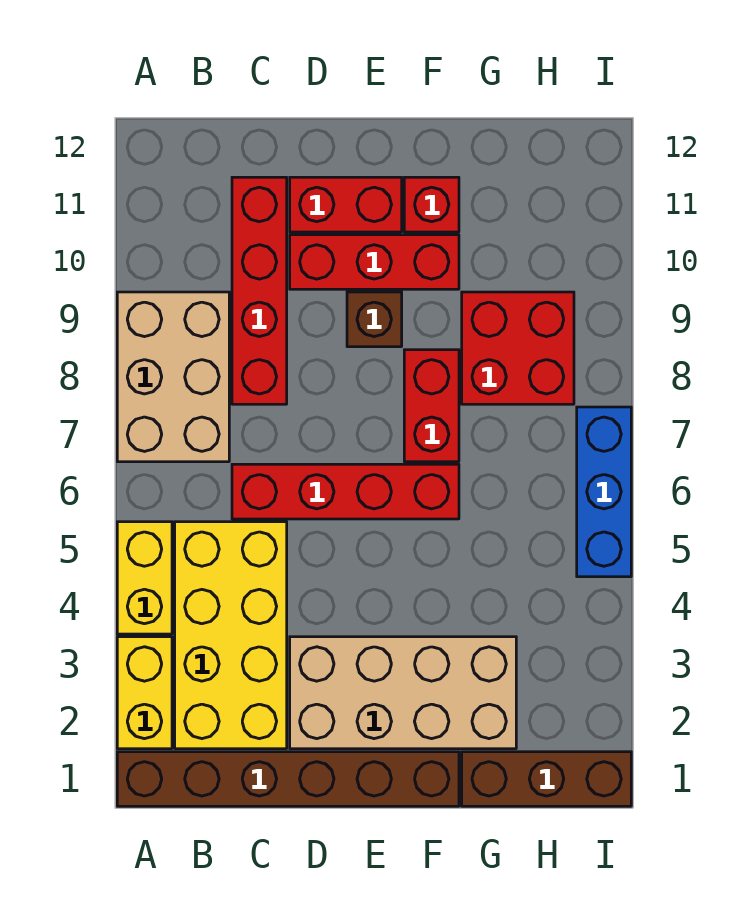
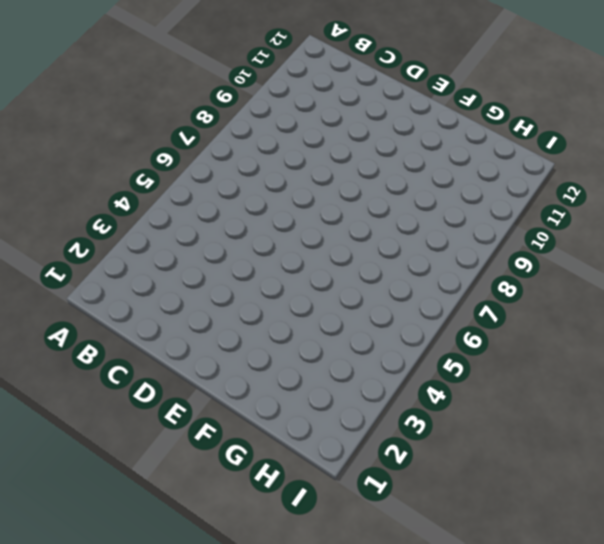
none -> brown 1x6 brick [117,752,459,806]
none -> yellow 1x2 brick [117,637,172,749]
none -> yellow 1x2 brick [117,522,172,634]

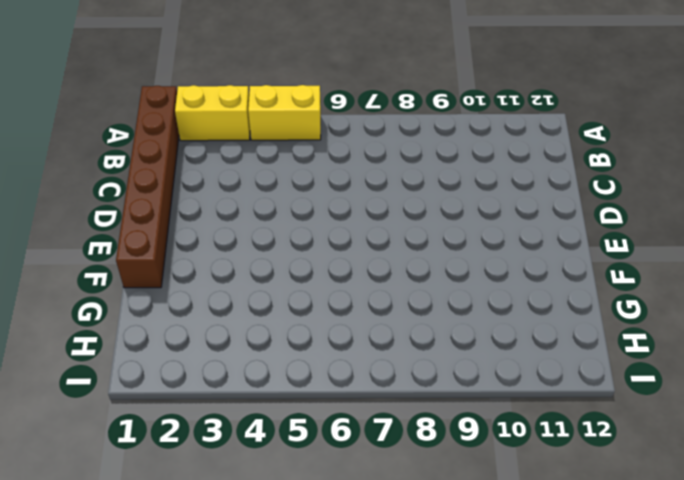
none -> tan 2x3 brick [117,292,229,462]
none -> yellow 2x4 brick [175,522,287,749]
none -> red 1x4 brick [232,464,459,519]

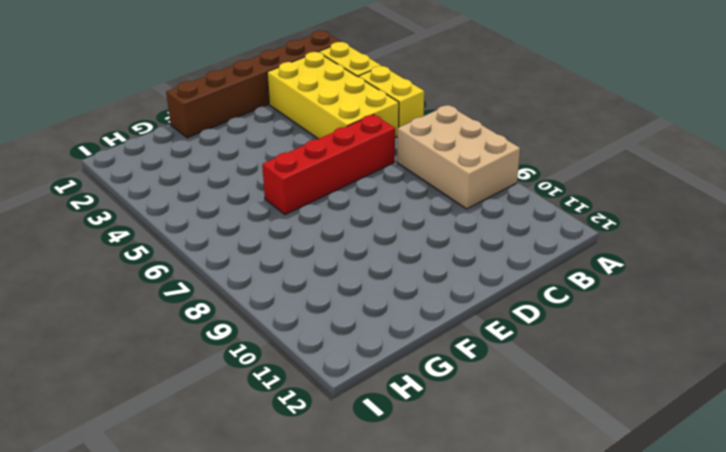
none -> red 1x4 brick [232,177,287,404]
none -> tan 2x4 brick [290,637,516,749]
none -> red 1x3 brick [290,235,459,289]

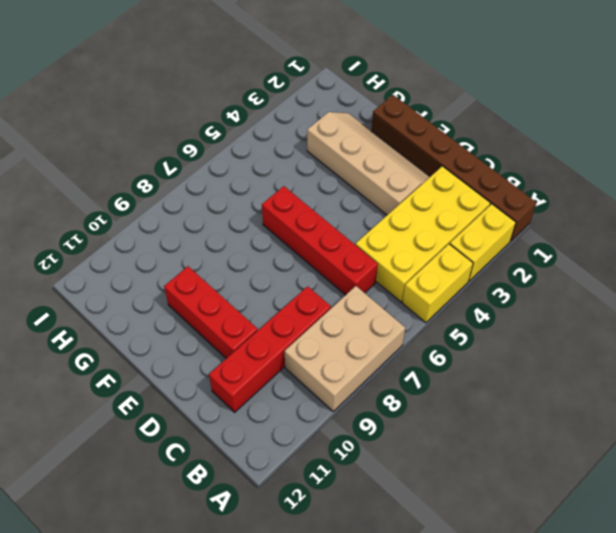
tan 2x4 slope [307,112,430,215] -> tan 2x4 brick [290,637,516,749]
none -> red 1x2 brick [290,177,402,232]
none -> brown 1x1 brick [347,292,402,347]
none -> red 1x2 brick [404,350,459,462]

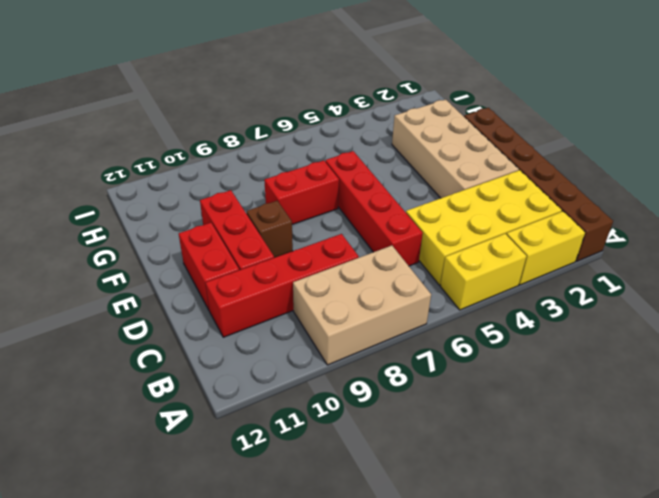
none -> red 1x1 brick [404,177,459,232]
none -> brown 1x3 brick [462,752,631,806]
none -> red 2x2 brick [462,292,574,404]

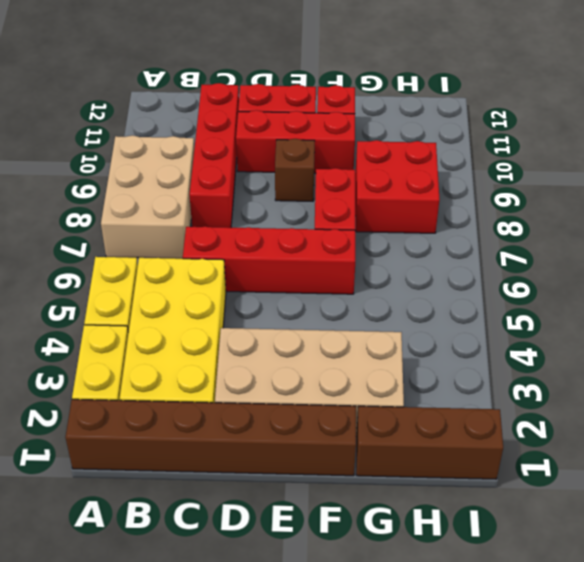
none -> blue 1x3 brick [577,407,631,577]

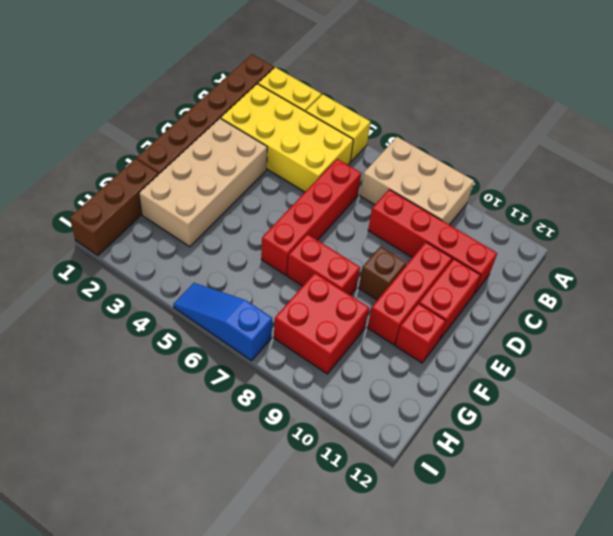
blue 1x3 slope [173,283,272,361] -> blue 1x3 brick [577,407,631,577]

